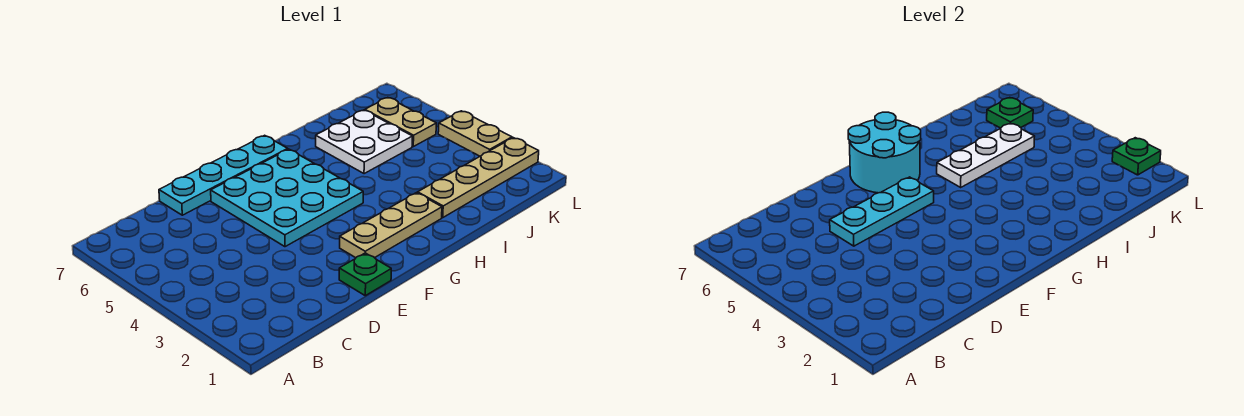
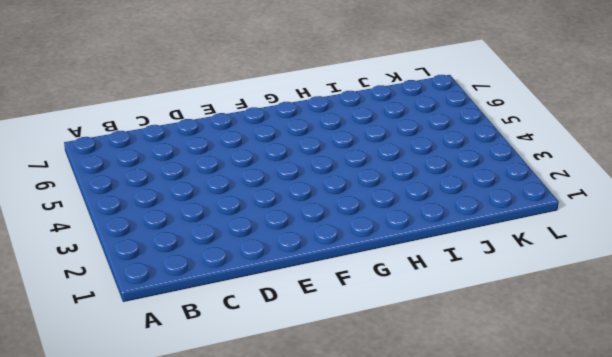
none -> cyan 1x4 plate [159,135,288,215]
none -> green 1x1 plate [339,253,391,296]
none -> cyan 3x3 plate [211,149,363,247]

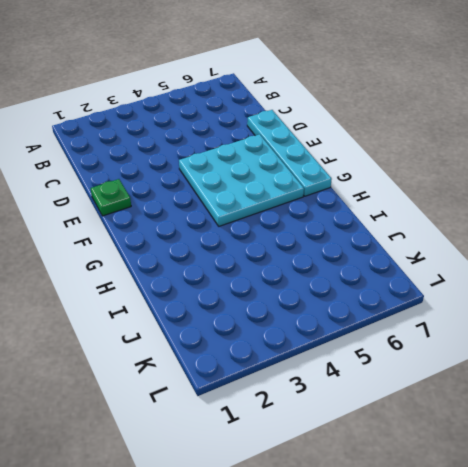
none -> tan 1x3 plate [340,193,442,258]
none -> tan 1x4 plate [418,138,539,218]
none -> white 2x2 plate [316,110,413,174]

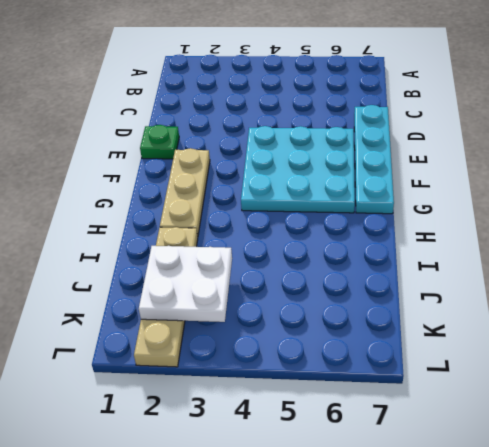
white 2x2 plate [139,246,232,322] -> white 2x2 plate moved to [316,110,413,174]
none -> tan 1x2 plate [365,98,436,147]
none -> tan 1x2 plate [438,111,512,156]
none -> cyan 1x3 plate [830,177,934,246]

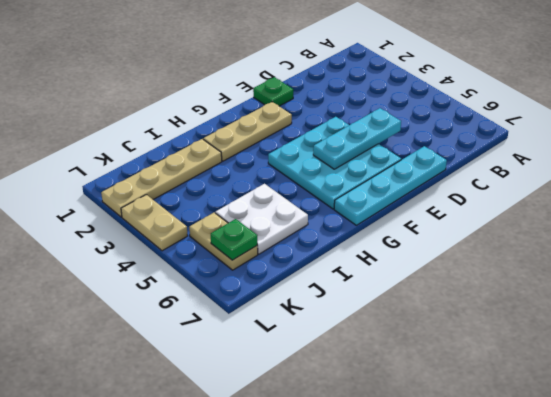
none -> cyan 2x2 round brick [848,112,921,193]
none -> white 1x3 plate [937,123,1035,187]
none -> green 1x1 plate [1112,138,1161,175]

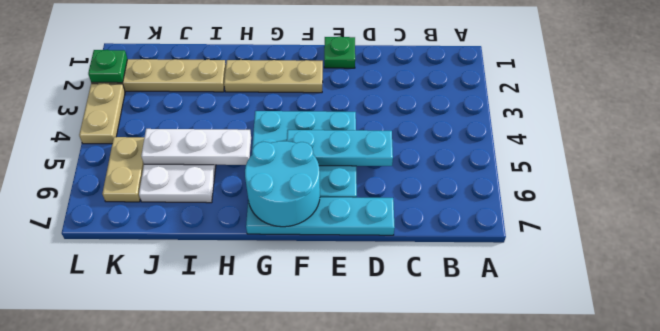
none -> green 1x1 plate [987,98,1033,128]

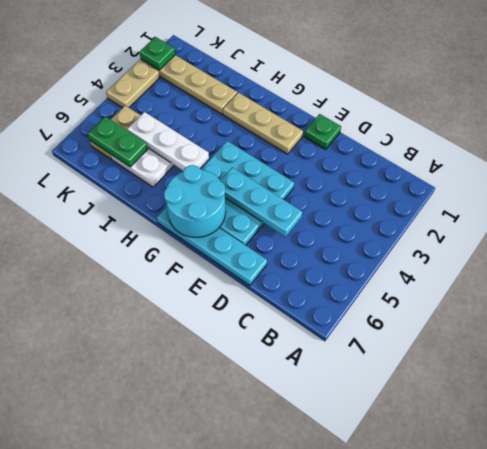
green 1x2 plate [88,116,148,167] -> green 1x1 plate [987,98,1033,128]

